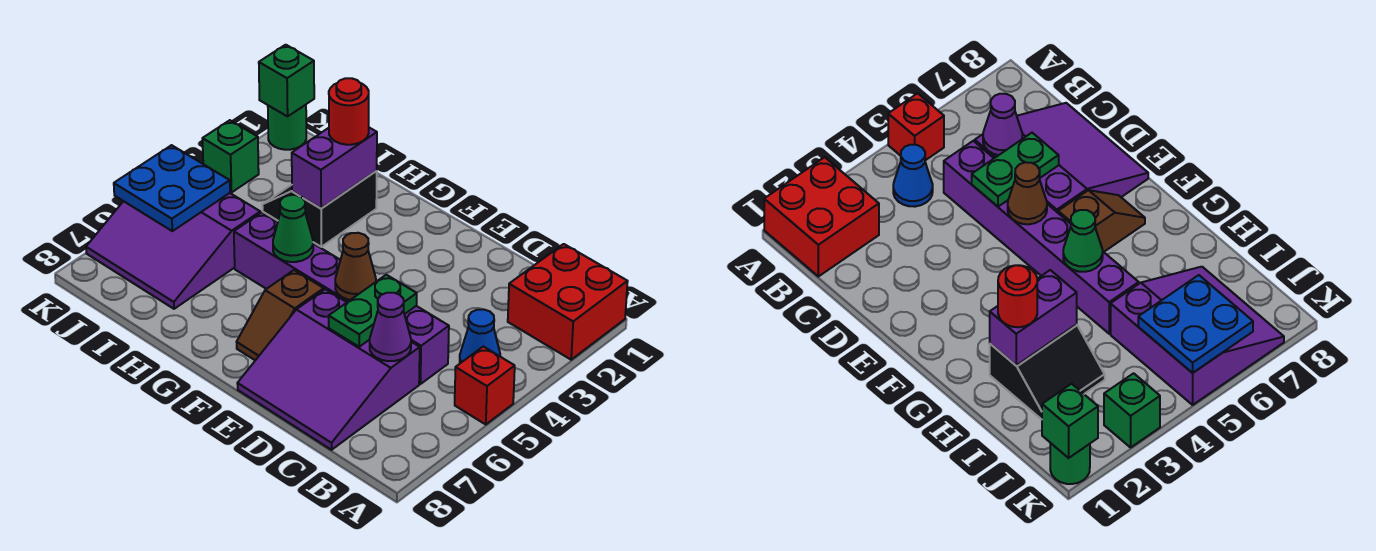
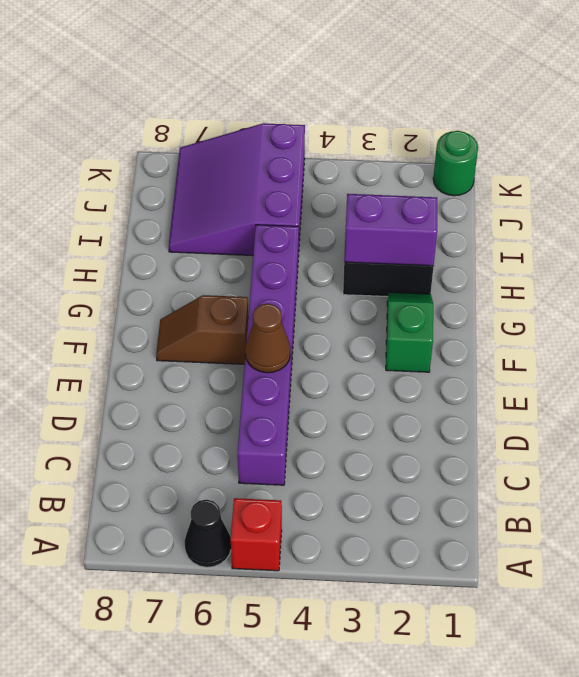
black 1x1 cone [184,499,231,567] -> none
green 1x2 slope [386,292,433,372] -> none
none -> red 2x2 brick [508,244,628,360]
none -> blue 1x1 cone [460,309,500,363]
none -> purple 3x3 slope [237,289,420,450]

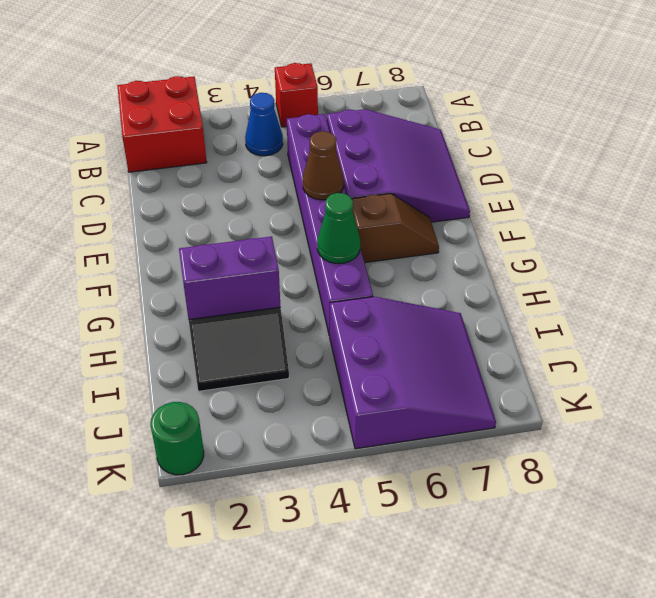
none -> green 1x1 brick [202,120,259,192]
none -> purple 1x1 cone [370,293,411,361]
none -> green 1x2 plate [329,275,417,347]

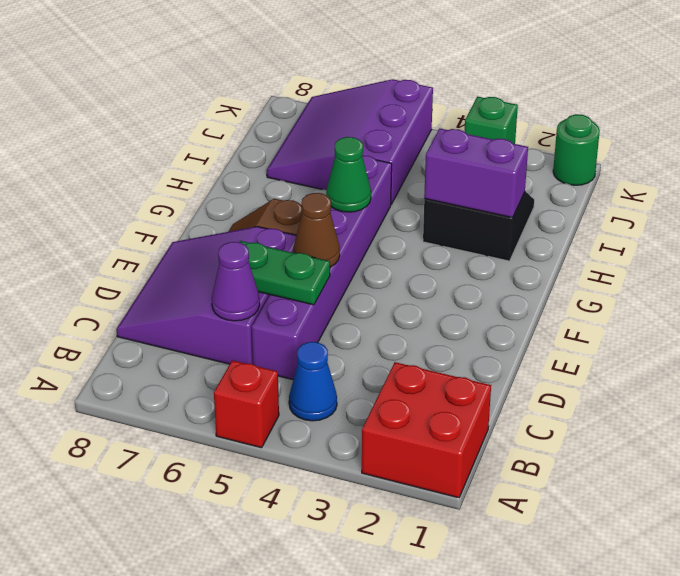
none -> blue 2x2 plate [114,145,230,231]
none -> green 1x1 brick [259,45,314,116]
none -> red 1x1 round brick [329,78,369,145]

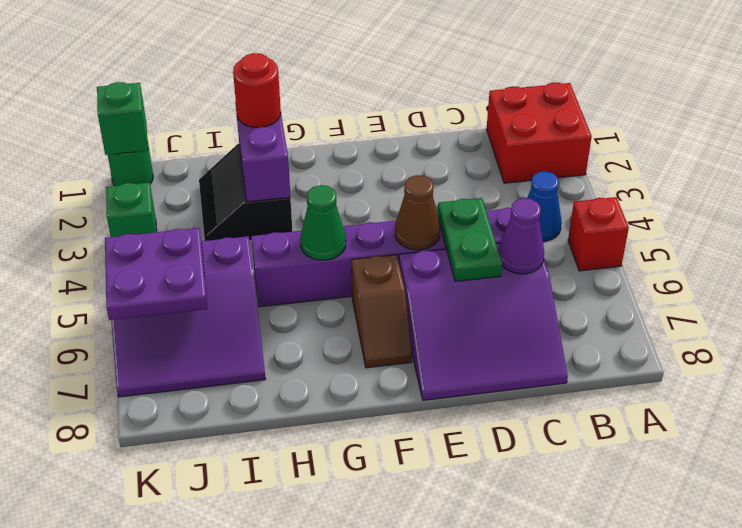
purple 2x2 plate [105,228,207,320] -> blue 2x2 plate [114,145,230,231]

